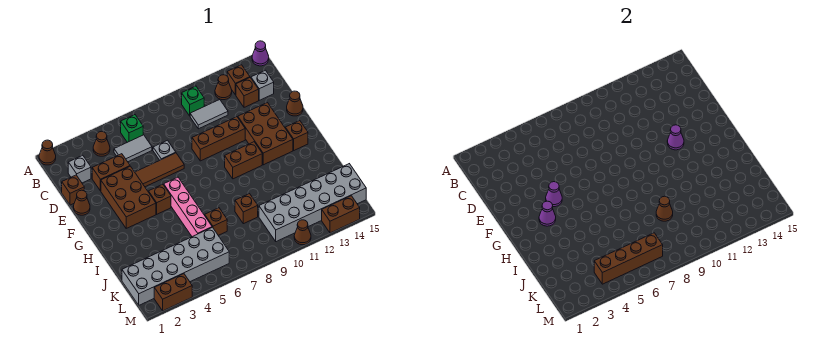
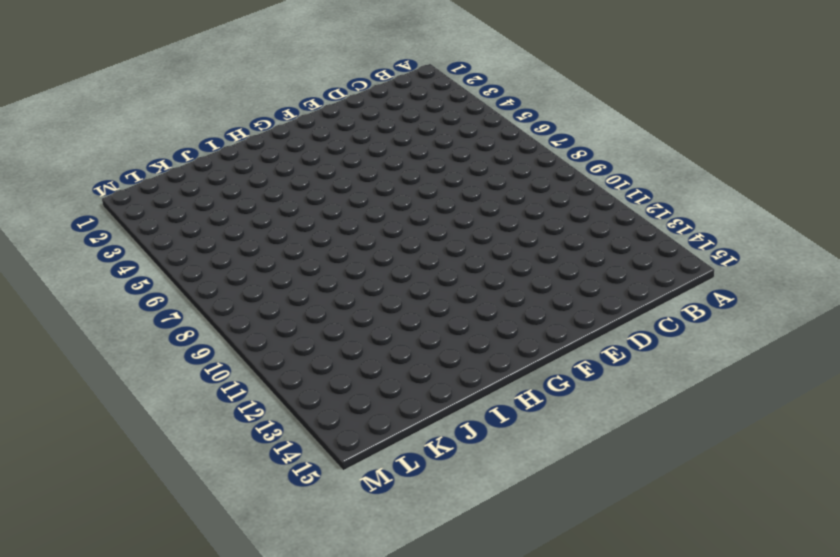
none -> brown 1x1 cone [39,140,56,165]
none -> purple 1x1 cone [252,41,269,66]
none -> brown 1x1 cone [93,131,110,156]
none -> green 1x1 brick [121,115,143,142]

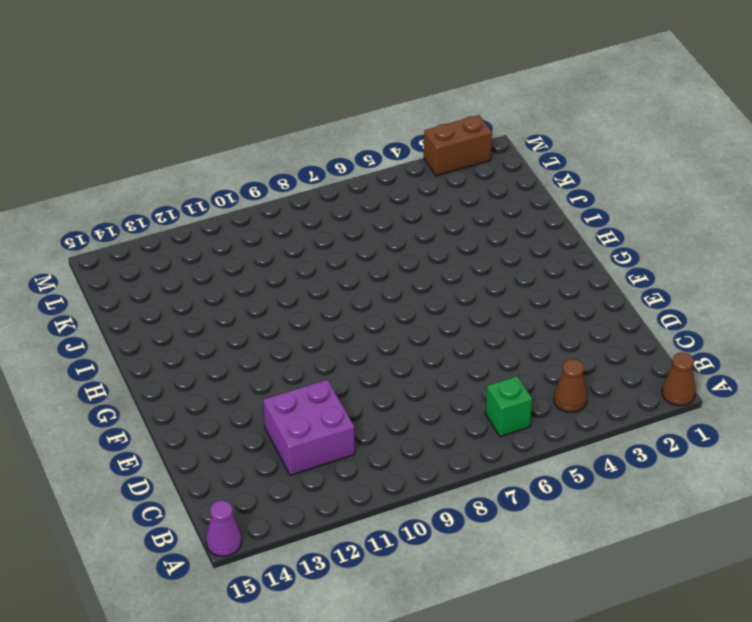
purple 2x2 brick [263,380,355,475] -> grey 1x2 tile [190,100,228,129]
none -> green 1x1 brick [182,86,204,116]
none -> brown 1x1 cone [215,75,232,100]
none -> brown 1x1 brick [227,65,250,95]
none -> grey 1x1 brick [68,155,91,183]

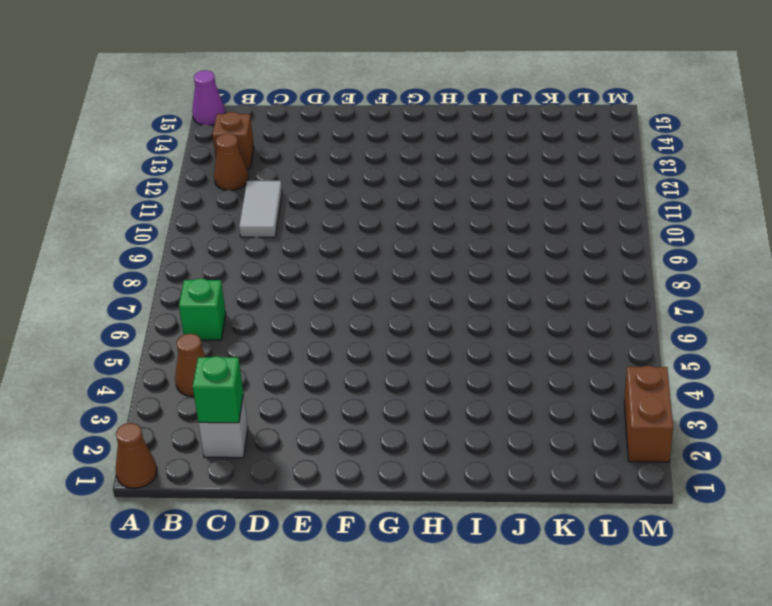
green 1x1 brick [193,356,243,423] -> green 1x1 brick moved to [182,86,204,116]
none -> grey 1x2 tile [114,135,152,162]
none -> brown 1x1 brick [236,78,259,107]
none -> grey 1x1 brick [251,70,274,100]
none -> brown 1x1 brick [62,175,84,205]

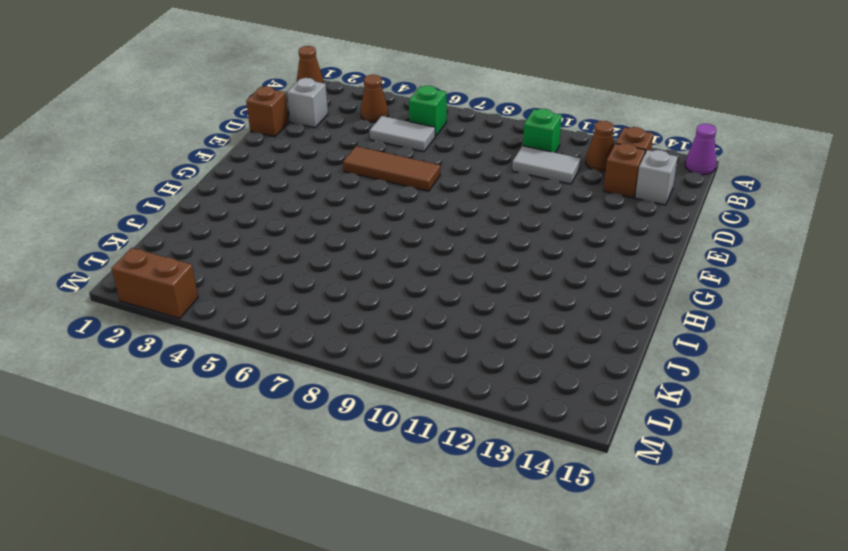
none -> brown 1x2 brick [92,154,130,191]
none -> grey 1x1 plate [153,140,176,160]
none -> brown 1x1 cone [73,190,90,215]
none -> brown 2x3 brick [101,166,156,228]

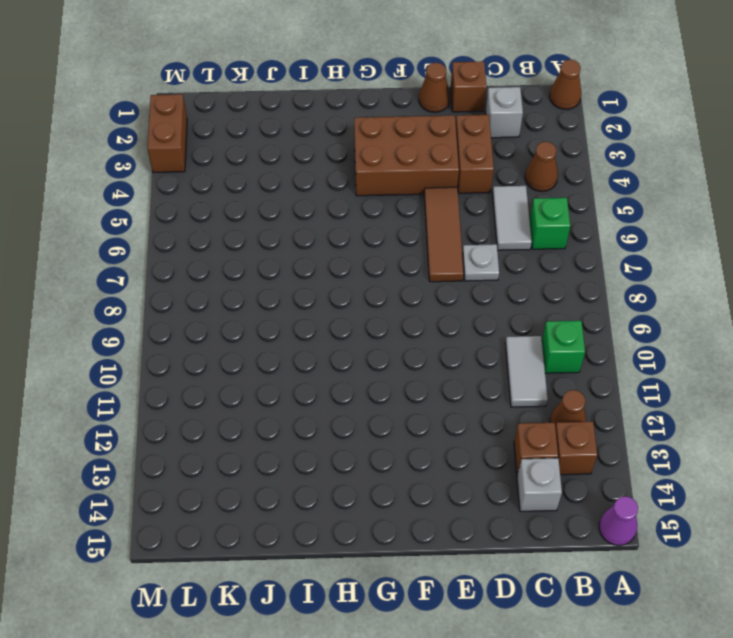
none -> brown 1x3 brick [192,117,245,161]
none -> brown 2x3 brick [238,103,293,165]
none -> brown 1x1 cone [287,91,303,116]
none -> brown 1x1 brick [148,184,171,214]

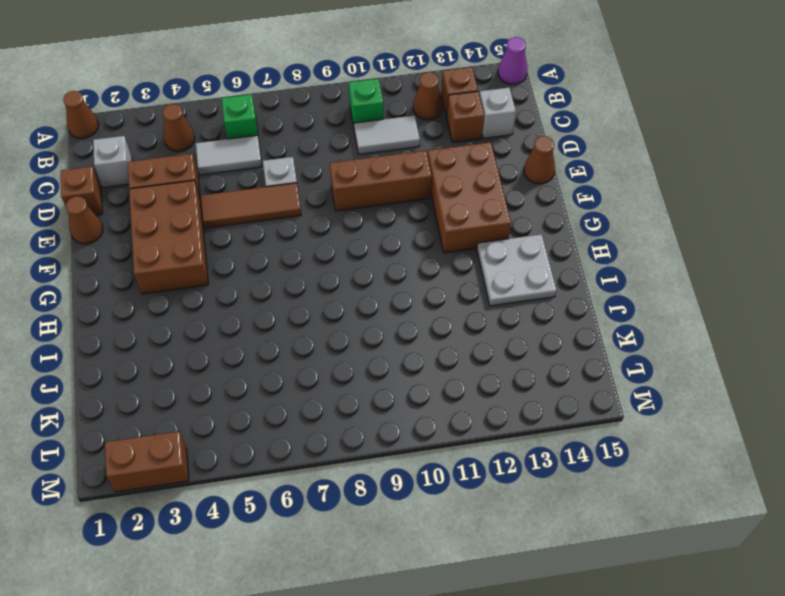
grey 2x2 plate [477,234,557,306] -> none
none -> brown 1x1 brick [148,184,171,214]
none -> pink 1x4 brick [164,177,212,237]
none -> brown 1x2 brick [225,142,262,179]
none -> brown 1x1 brick [285,121,308,150]

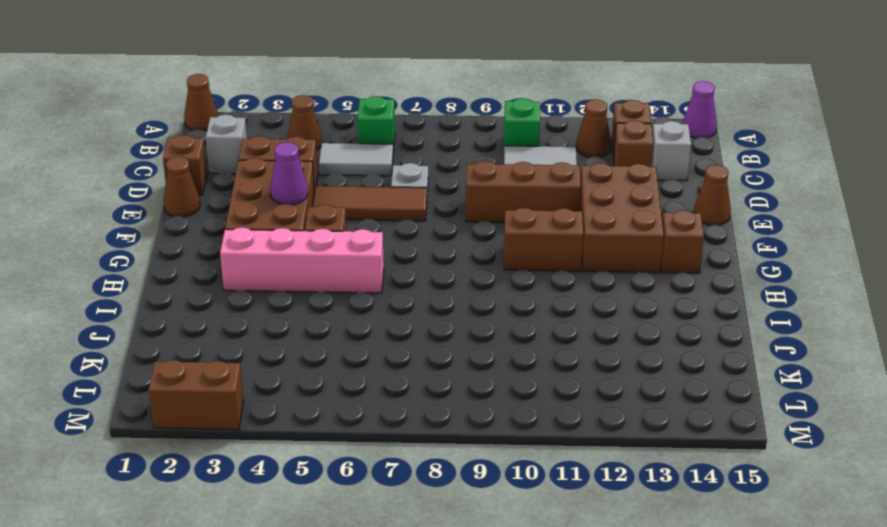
pink 1x4 brick [220,227,384,293] -> pink 1x4 brick turned to [164,177,212,237]
none -> brown 1x1 brick [205,208,227,235]
none -> brown 1x1 brick [235,194,258,224]
none -> grey 2x6 brick [122,227,229,305]
none -> grey 2x6 brick [259,164,366,242]

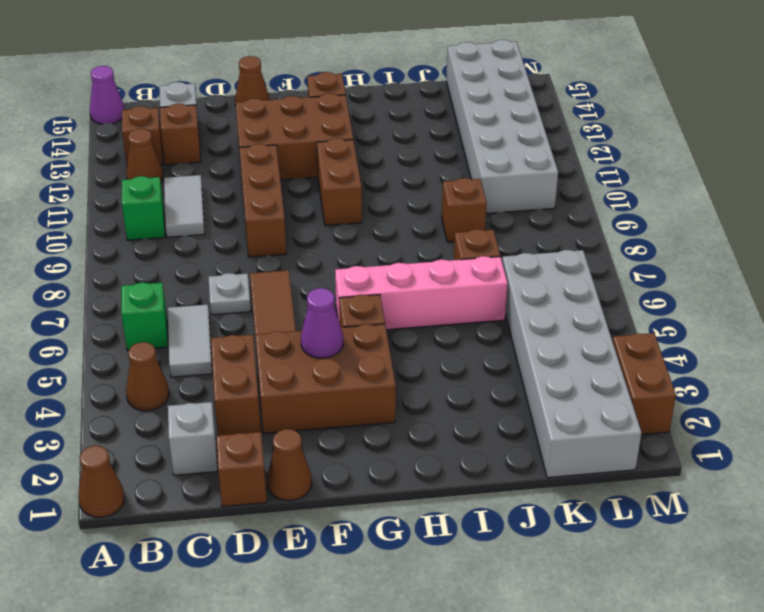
none -> brown 1x1 cone [294,220,311,245]
none -> brown 1x2 brick [322,196,360,233]
none -> purple 1x1 cone [667,125,684,150]
none -> purple 1x1 cone [539,201,556,226]

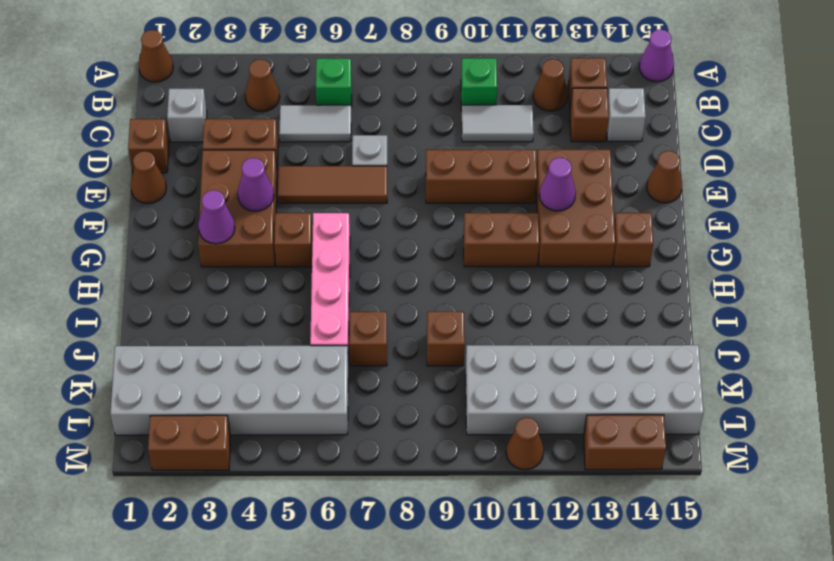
none -> brown 1x1 cone [656,196,673,221]
none -> brown 1x4 brick [594,233,663,284]

